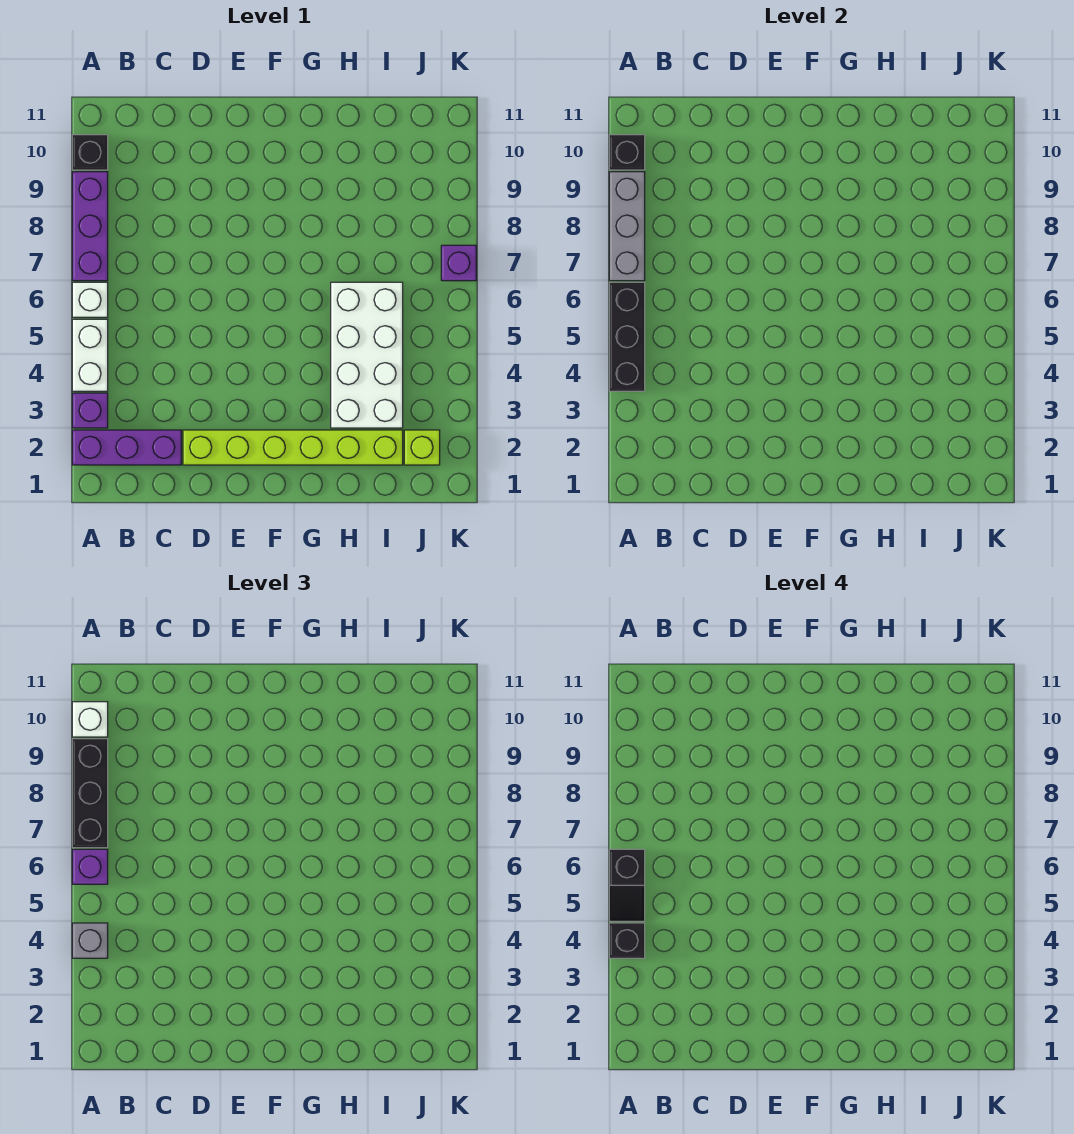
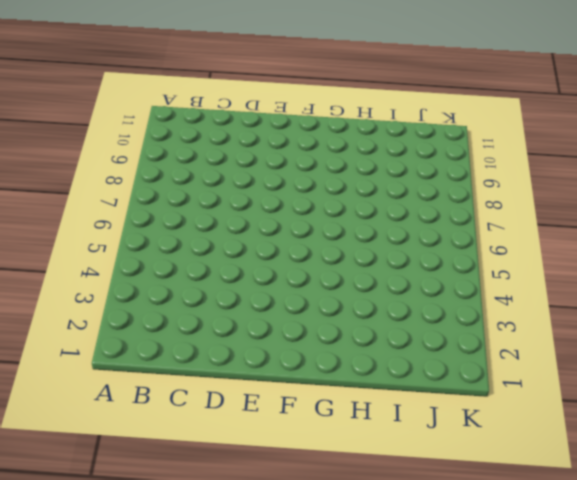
none -> purple 1x3 brick [72,430,181,465]
none -> purple 1x1 brick [72,393,108,428]
none -> white 1x2 brick [72,319,108,391]

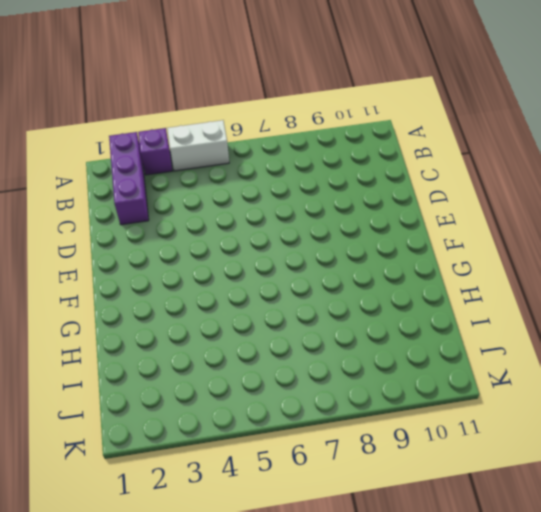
none -> white 1x1 brick [72,282,108,317]
none -> purple 1x3 brick [72,172,108,281]
none -> black 1x1 brick [72,135,108,170]

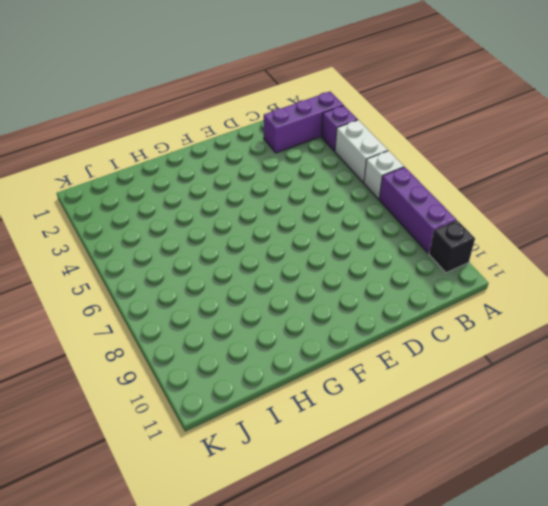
none -> lime 1x6 brick [183,430,403,465]
none -> white 2x4 brick [331,282,403,428]
none -> lime 1x1 brick [404,430,440,465]

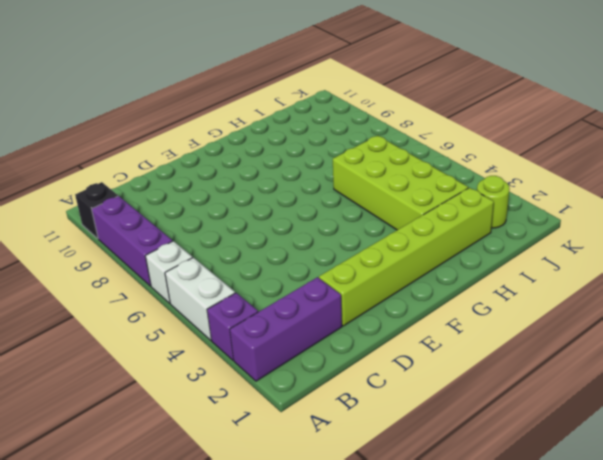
lime 2x4 brick [333,136,468,230] -> white 2x4 brick [331,282,403,428]
lime 1x1 round brick [477,176,510,228] -> lime 1x1 brick [404,430,440,465]
none -> purple 1x1 brick [441,245,476,281]
none -> black 1x3 brick [609,282,645,391]
none -> grey 1x3 brick [609,172,645,281]

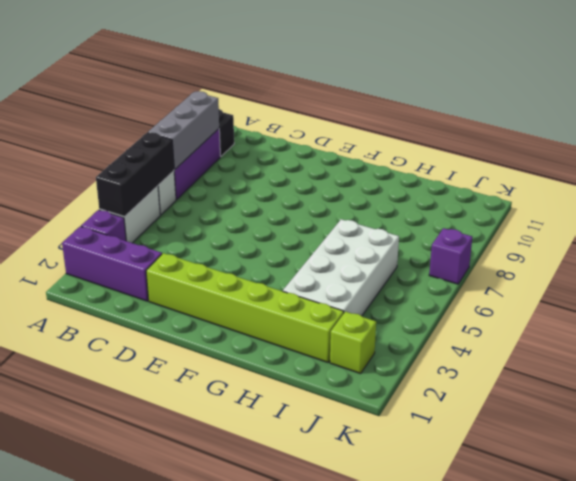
none -> black 1x1 brick [609,135,645,170]
none -> grey 1x1 brick [72,923,108,958]
none -> purple 1x1 brick [72,849,108,884]

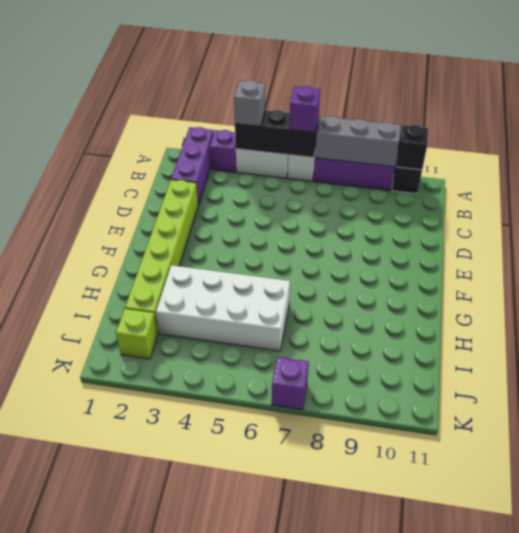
none -> black 1x3 brick [72,739,108,848]
none -> white 1x1 brick [72,702,108,737]
none -> black 1x1 brick [609,923,645,958]

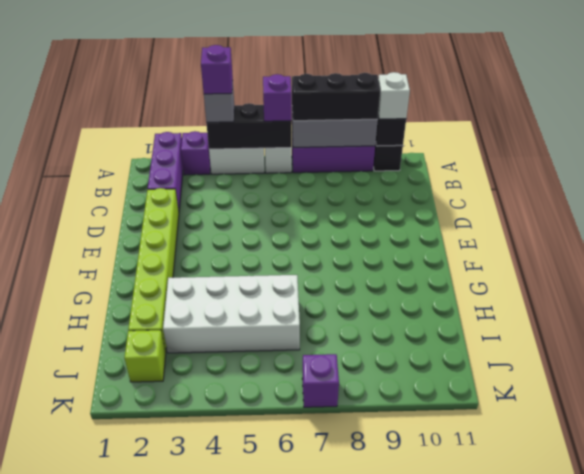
purple 1x1 brick [201,45,233,94] -> black 1x1 brick [609,923,645,958]
none -> black 1x2 slope [609,849,645,921]

